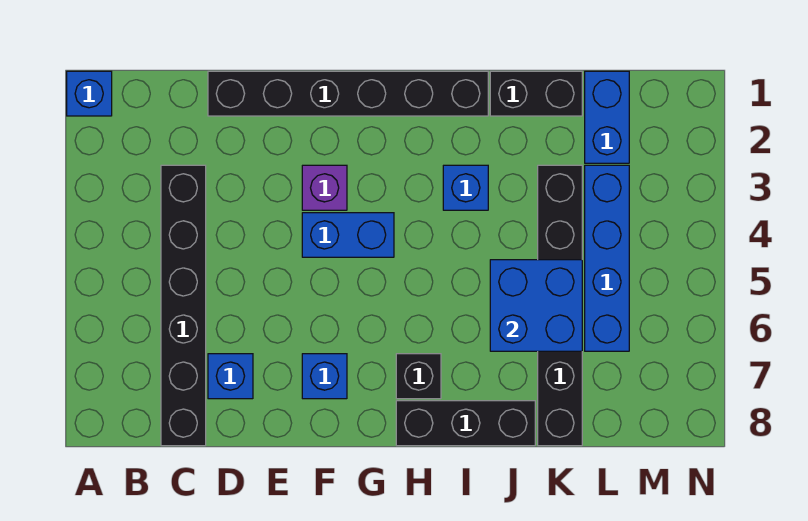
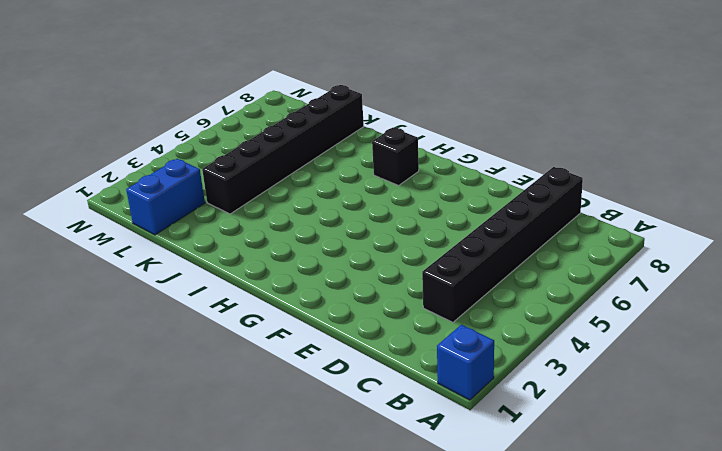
none -> black 1x6 brick [208,71,488,116]
none -> blue 1x1 brick [208,354,253,399]
none -> purple 1x1 brick [302,165,347,210]

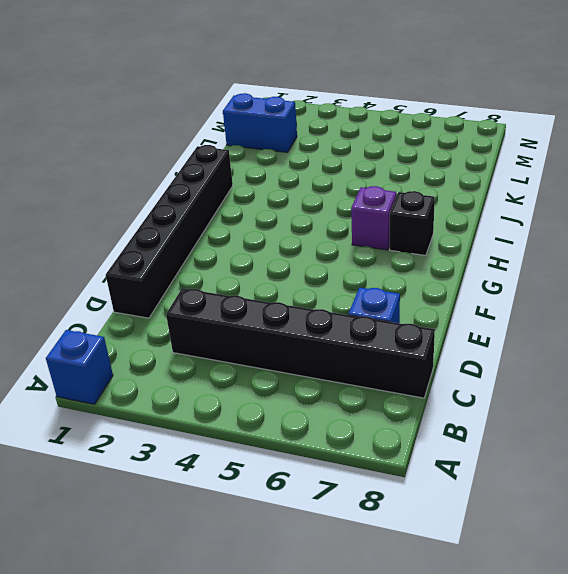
purple 1x1 brick [351,186,396,250] -> purple 1x1 brick moved to [302,165,347,210]
none -> blue 1x2 brick [302,213,394,257]
none -> blue 1x1 brick [302,354,347,399]
none -> black 1x3 brick [396,401,535,446]

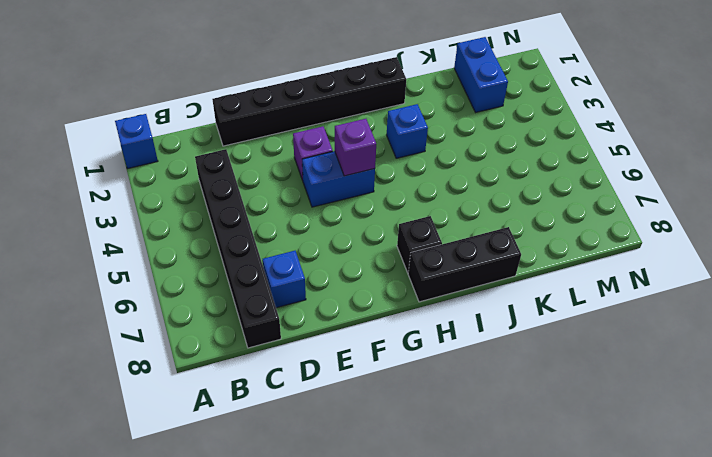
purple 1x1 brick [335,119,376,176] -> none
none -> blue 1x1 brick [302,354,347,399]
none -> black 1x2 brick [490,71,582,116]
none -> black 1x6 brick [538,165,582,446]

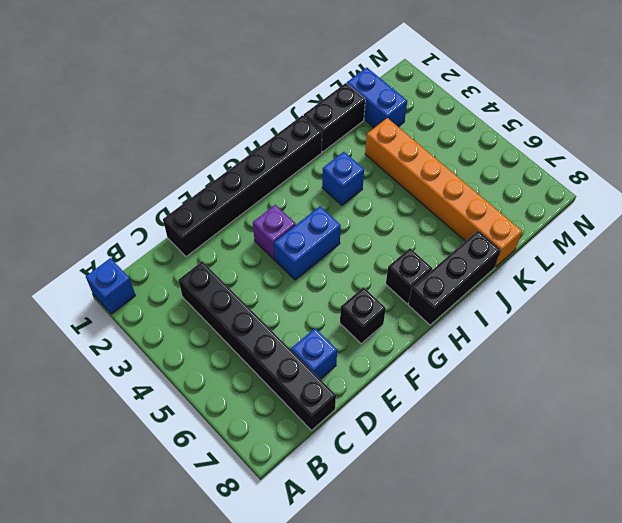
black 1x1 brick [340,287,386,344] -> blue 1x1 brick [302,354,347,399]
orange 1x6 brick [365,118,522,267] -> black 1x6 brick [538,165,582,446]
none -> blue 1x4 brick [585,165,629,351]
none -> blue 2x2 brick [490,260,582,351]

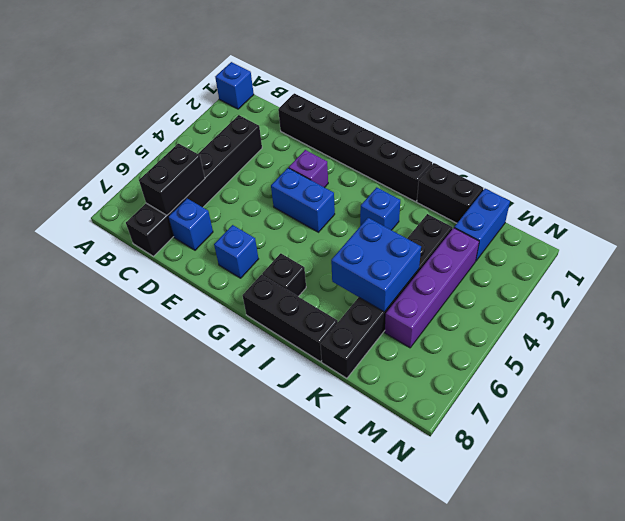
black 1x2 brick [139,143,205,215] -> none
purple 1x4 brick [385,228,479,348] -> blue 1x4 brick [585,165,629,351]

